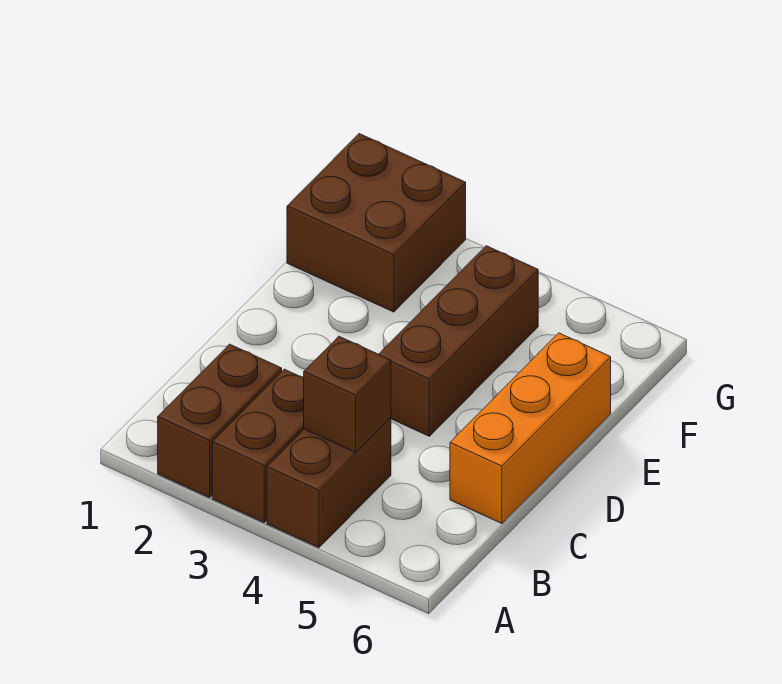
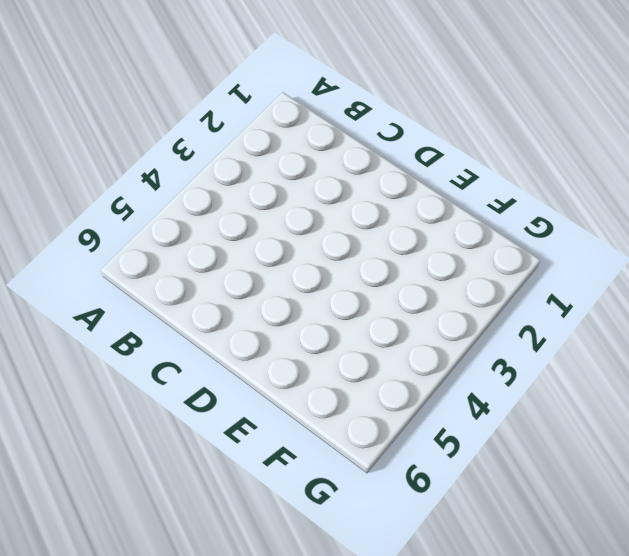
none -> brown 1x2 brick [158,344,282,498]
none -> brown 1x2 brick [212,369,304,523]

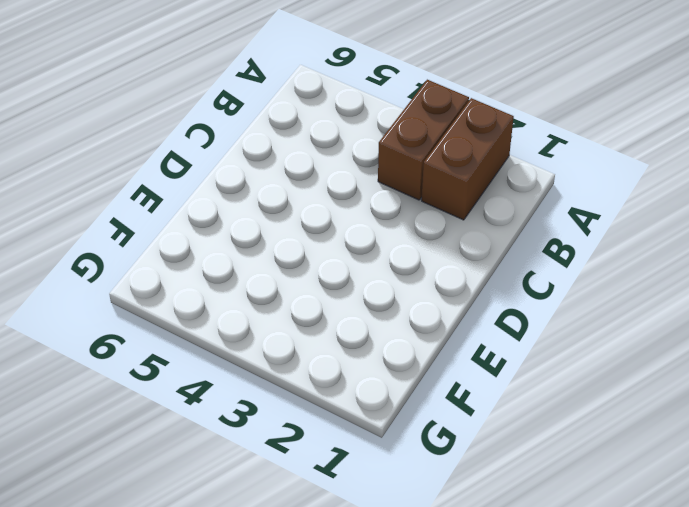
none -> brown 1x2 brick [267,418,391,548]
none -> orange 1x3 brick [450,333,611,524]

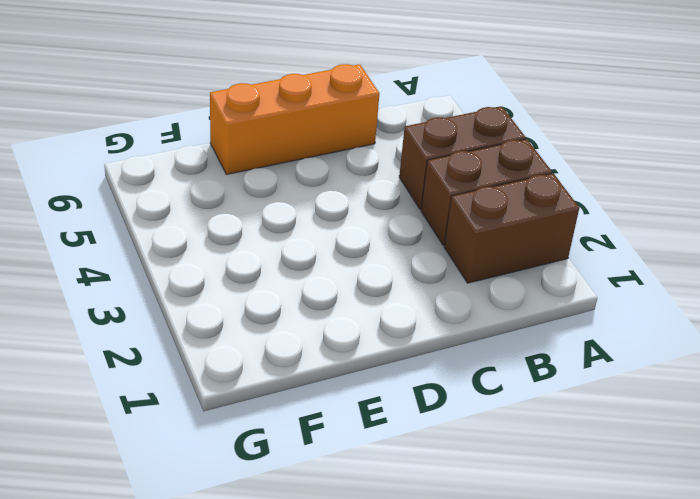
none -> brown 1x3 brick [379,246,538,436]
none -> brown 2x2 brick [287,134,466,312]

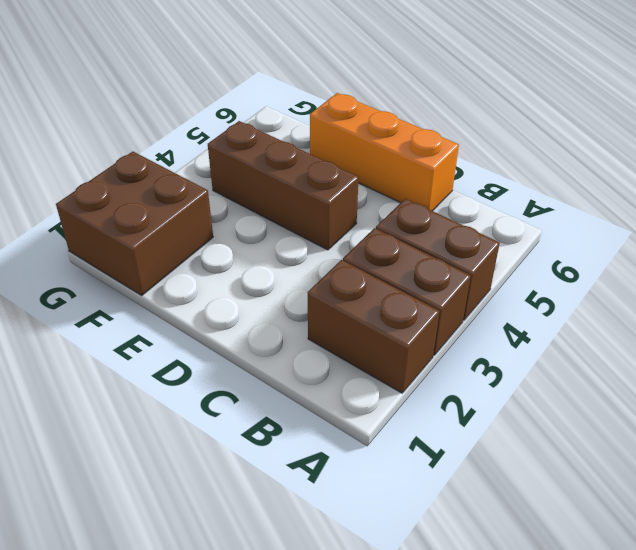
none -> brown 1x1 brick [304,336,391,452]

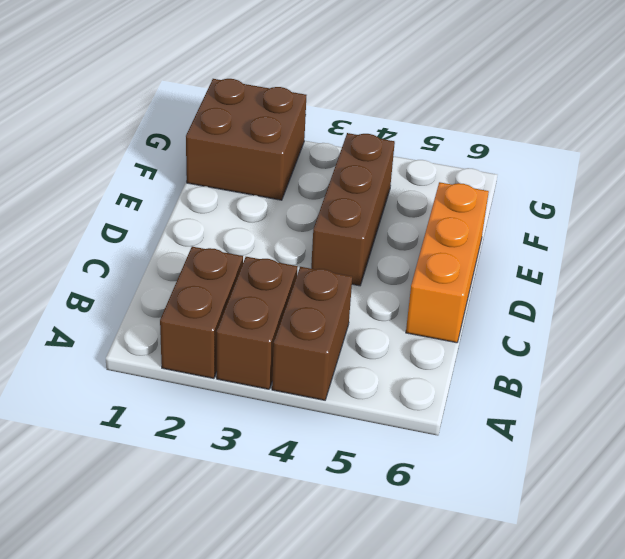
none -> brown 1x1 brick [304,336,391,452]

